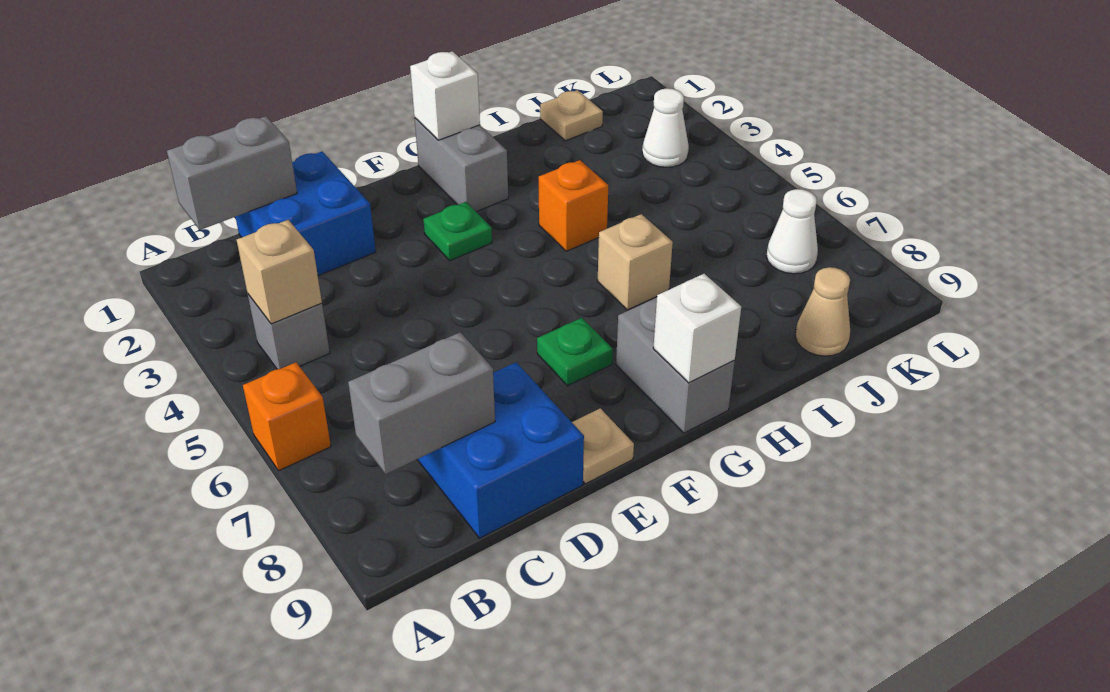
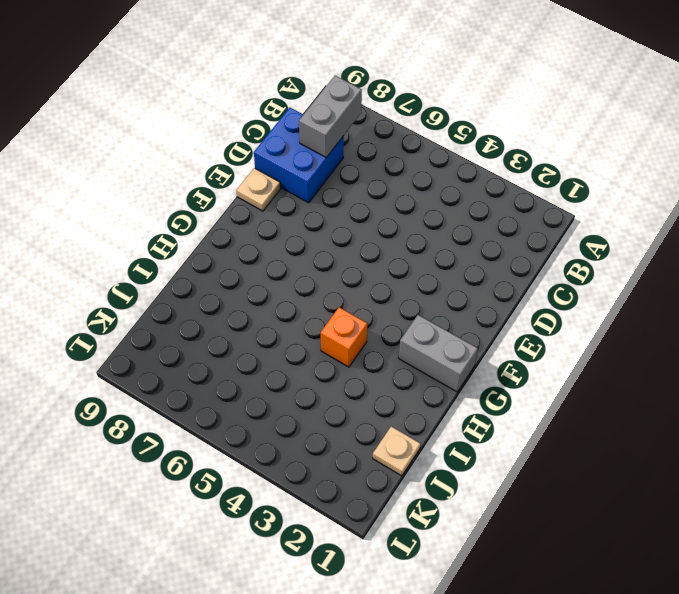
none -> orange 1x1 brick [243,362,331,471]
none -> grey 1x1 brick [248,294,330,369]
none -> blue 2x2 brick [236,152,376,276]

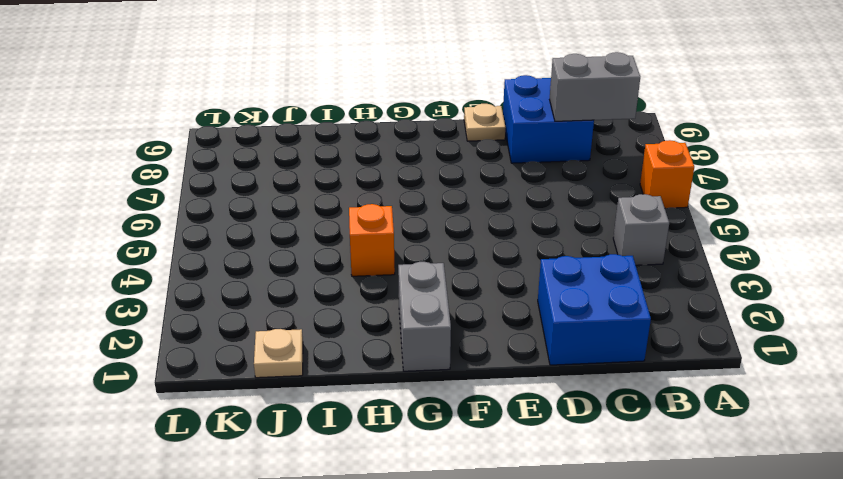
none -> green 1x1 plate [423,202,492,261]
none -> green 1x1 plate [537,318,613,386]
none -> grey 1x2 brick [616,298,735,433]

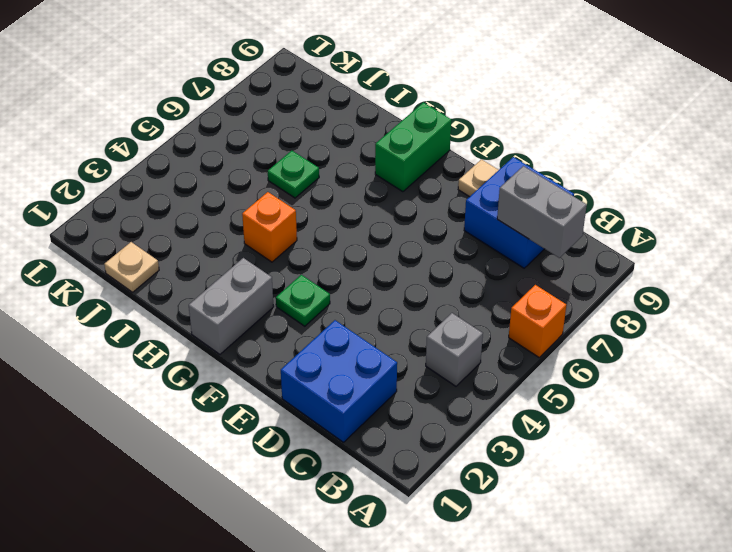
green 1x2 brick [375,102,451,192] -> grey 1x2 brick [616,298,735,433]
green 1x1 plate [268,151,319,198] -> green 1x1 plate moved to [537,318,613,386]
none -> tan 1x1 brick [598,214,673,310]
none -> tan 1x1 cone [795,267,850,356]
none -> white 1x1 cone [642,88,689,167]

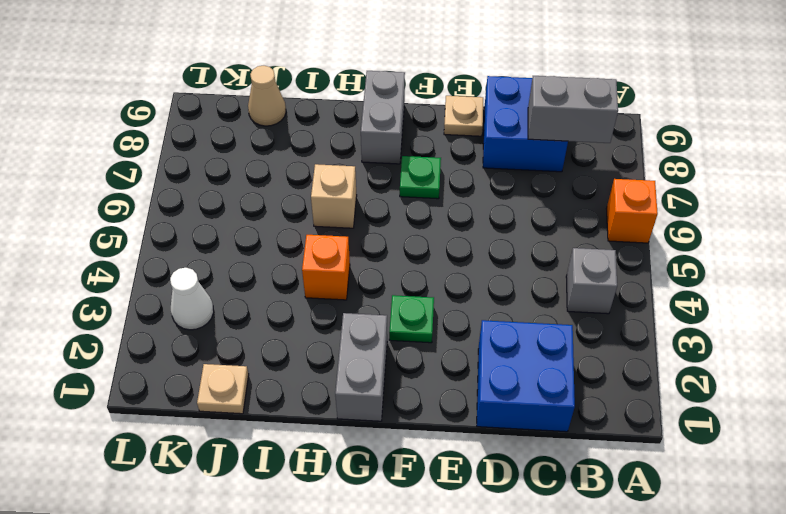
none -> white 1x1 cone [766,189,818,274]
none -> grey 1x2 brick [167,116,297,230]
none -> tan 1x1 brick [237,220,322,324]

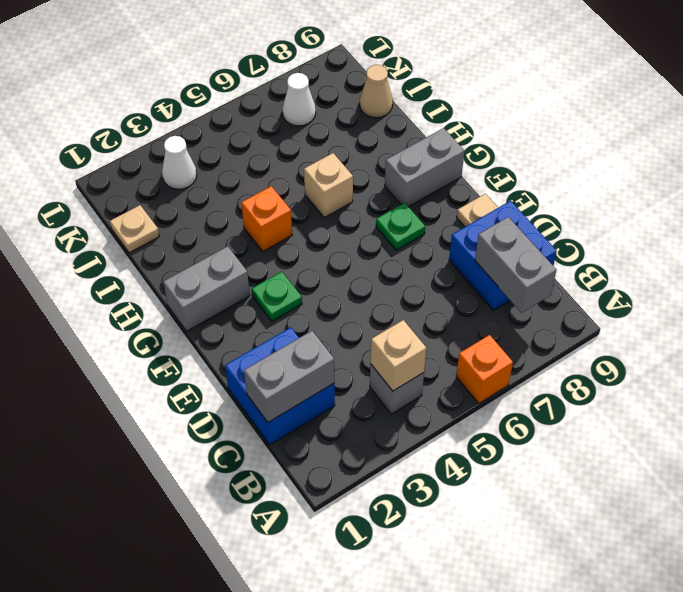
grey 1x2 brick [244,331,334,422] -> grey 1x2 brick turned to [167,116,297,230]
none -> white 1x1 brick [410,51,480,140]
none -> white 1x1 brick [653,274,741,383]

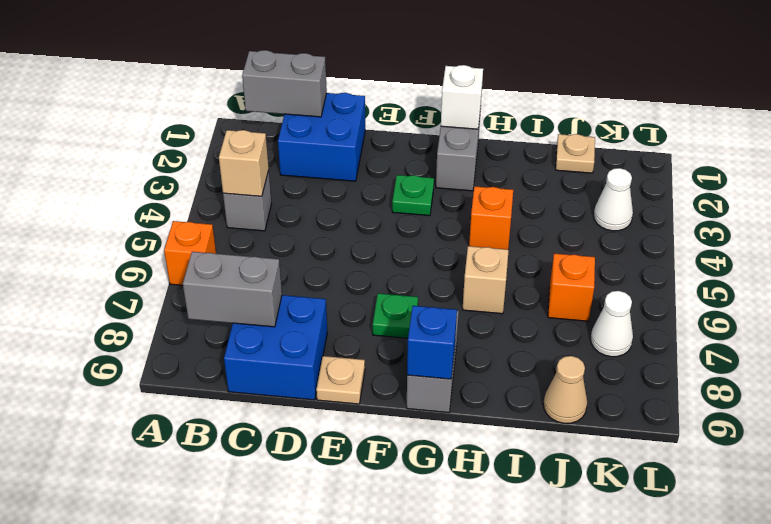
blue 1x1 brick [407,306,457,379] -> white 1x1 brick [653,274,741,383]
orange 1x1 brick [548,253,595,321] -> none

